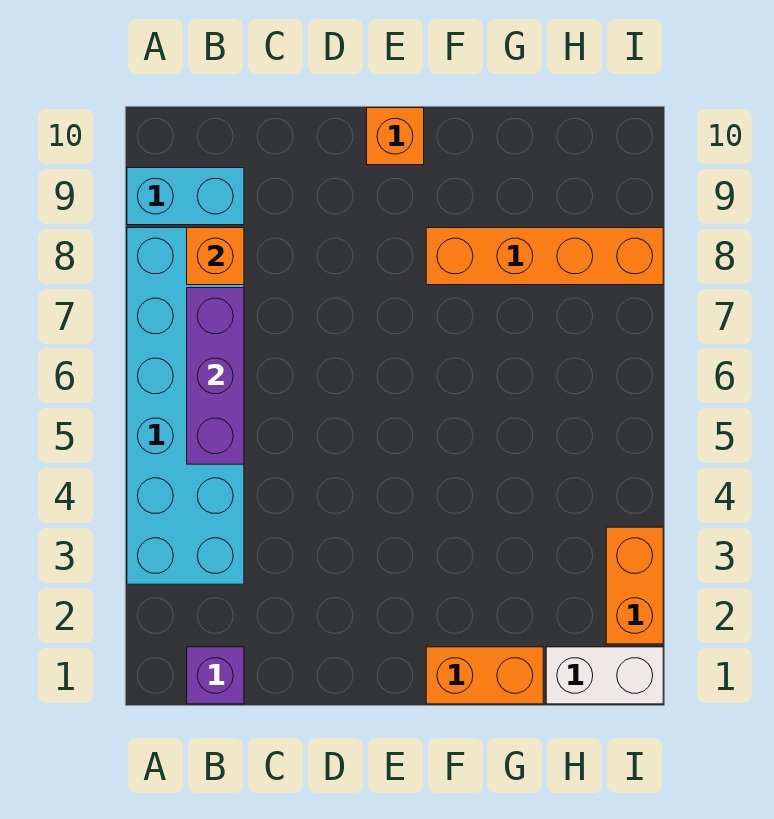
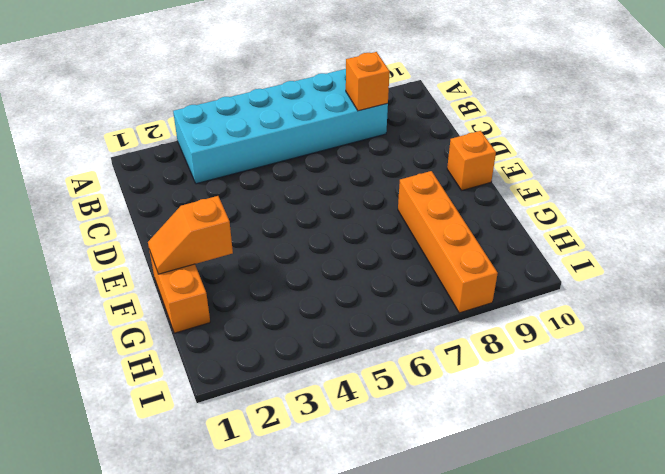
orange 1x2 slope [148,196,233,274] -> none
none -> cyan 1x2 brick [127,168,244,225]
none -> purple 1x1 brick [187,647,244,704]

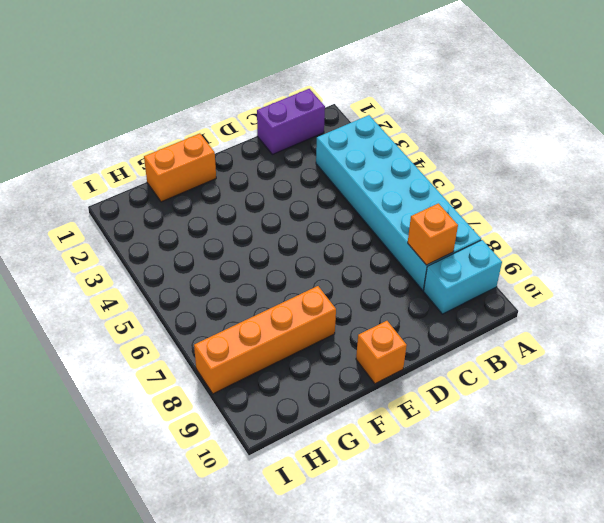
purple 1x2 brick [257,89,325,154] -> purple 1x1 brick [187,647,244,704]
none -> white 1x2 brick [546,647,663,704]
none -> orange 1x2 brick [606,527,663,644]

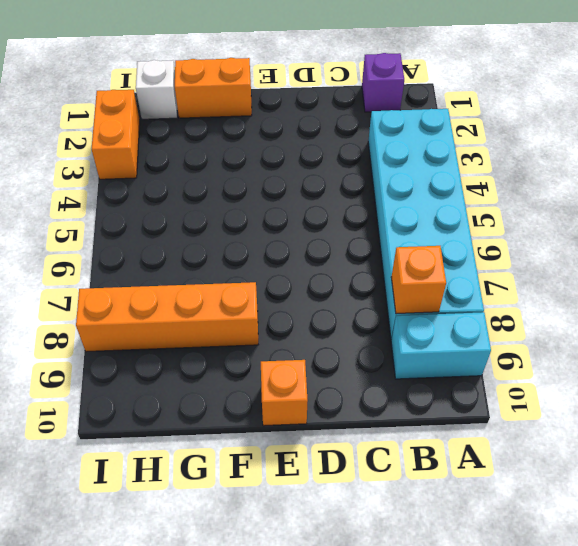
white 1x1 brick [136,60,177,119] -> white 1x2 brick [546,647,663,704]
none -> purple 1x3 brick [187,288,244,464]

